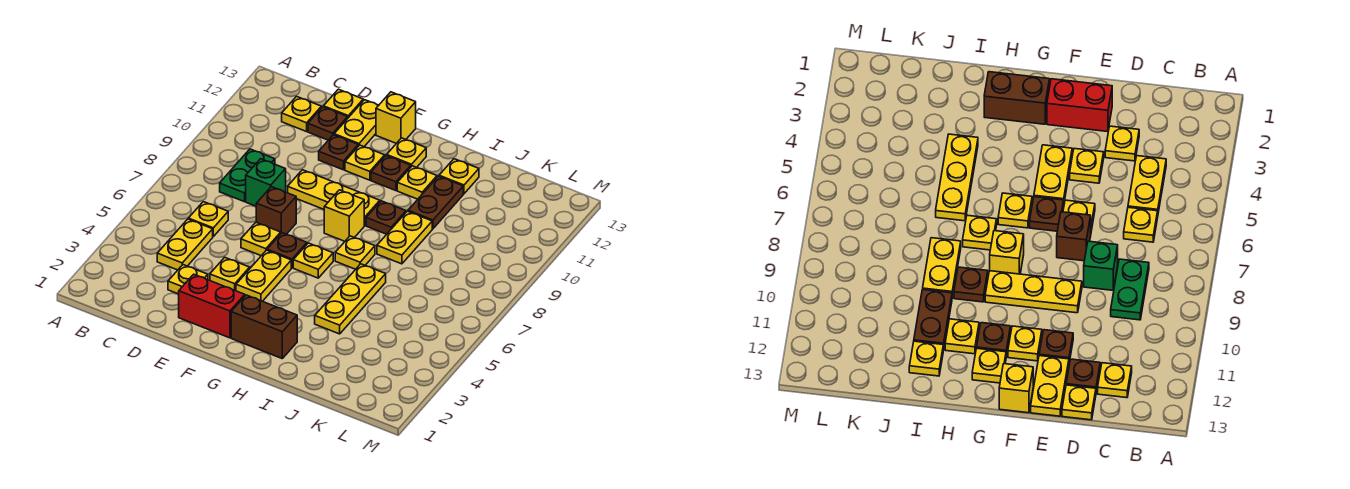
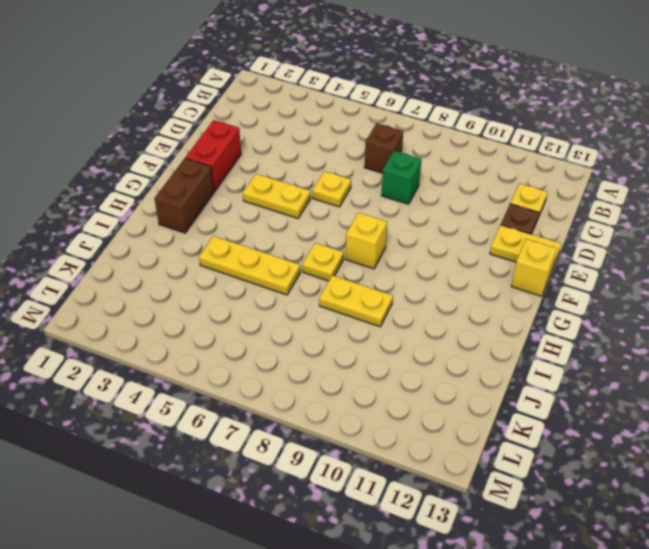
brown 1x1 brick [364,123,403,173] -> brown 1x1 brick moved to [256,187,296,234]
none -> yellow 1x2 plate [157,219,213,270]
none -> yellow 1x1 plate [188,202,228,236]
none -> green 1x2 plate [220,149,275,202]
none -> yellow 1x1 plate [168,265,208,294]

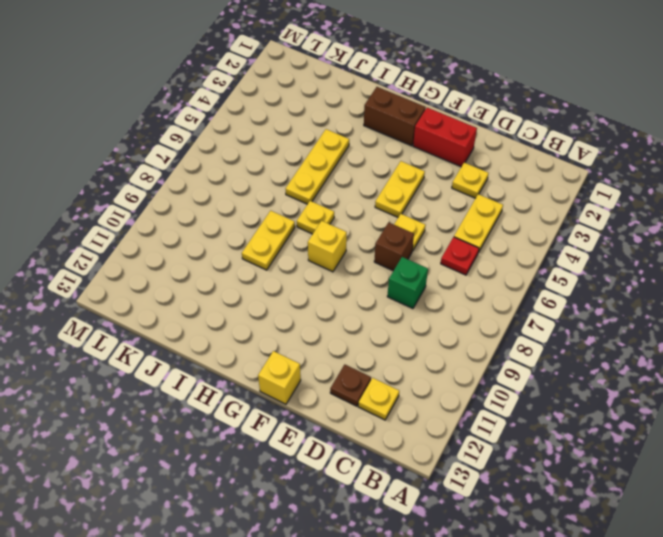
red 1x1 plate [441,237,479,275] -> yellow 1x1 plate [188,202,228,236]
none -> green 1x2 plate [220,149,275,202]
none -> yellow 1x1 plate [323,89,363,118]
none -> yellow 1x1 plate [210,257,250,291]
none -> yellow 1x3 plate [288,170,380,226]

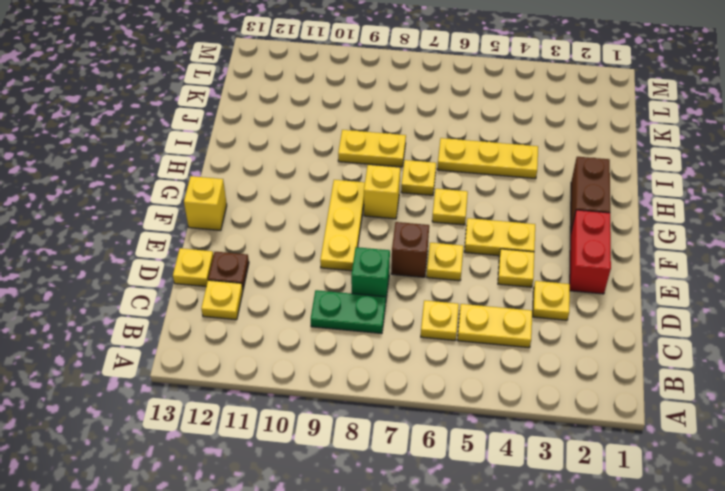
none -> brown 1x1 plate [319,135,358,170]
none -> yellow 1x2 plate [334,100,379,147]
none -> brown 1x1 plate [267,233,307,268]
none -> yellow 1x1 plate [345,145,385,180]

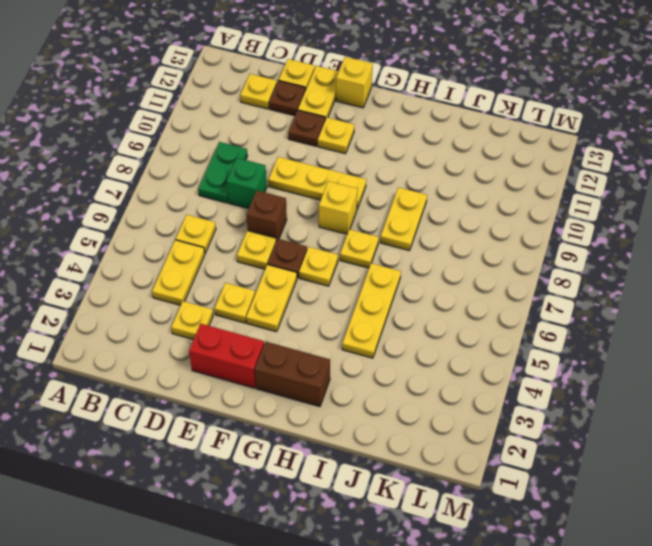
none -> brown 1x1 plate [371,155,411,191]
none -> yellow 1x1 plate [387,138,426,167]
none -> brown 1x1 plate [366,201,406,234]
none -> yellow 1x1 plate [397,166,437,199]

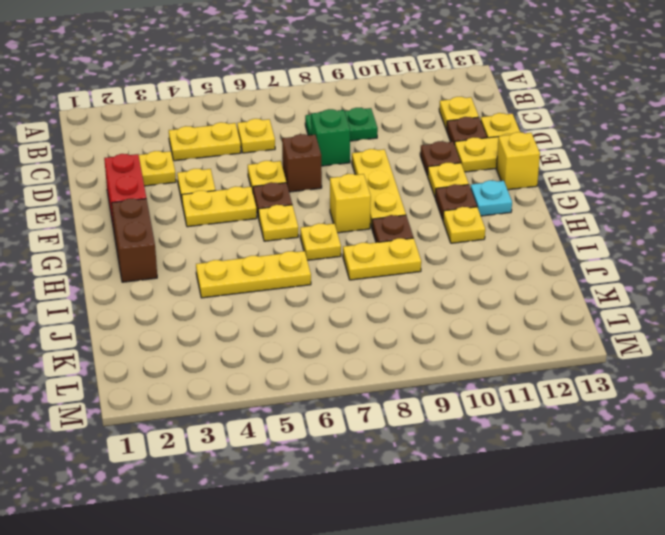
cyan 1x1 plate [471,180,512,216] -> yellow 1x1 plate [387,138,426,167]
none -> brown 1x2 plate [408,176,463,229]
none -> yellow 1x1 plate [439,159,479,194]

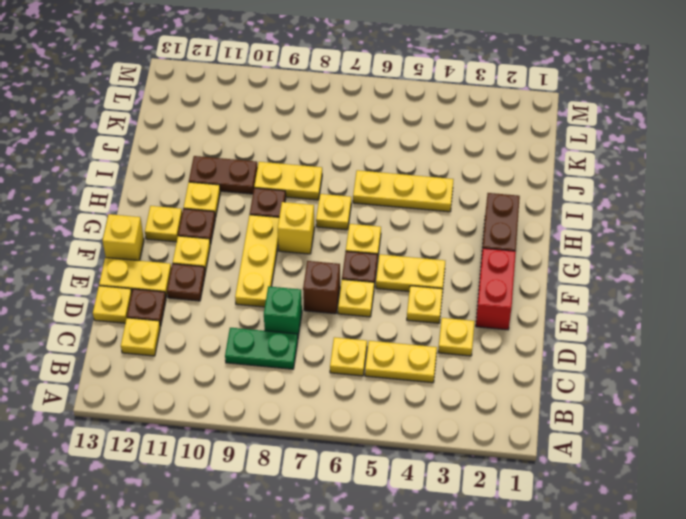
none -> yellow 1x1 plate [439,159,479,194]

